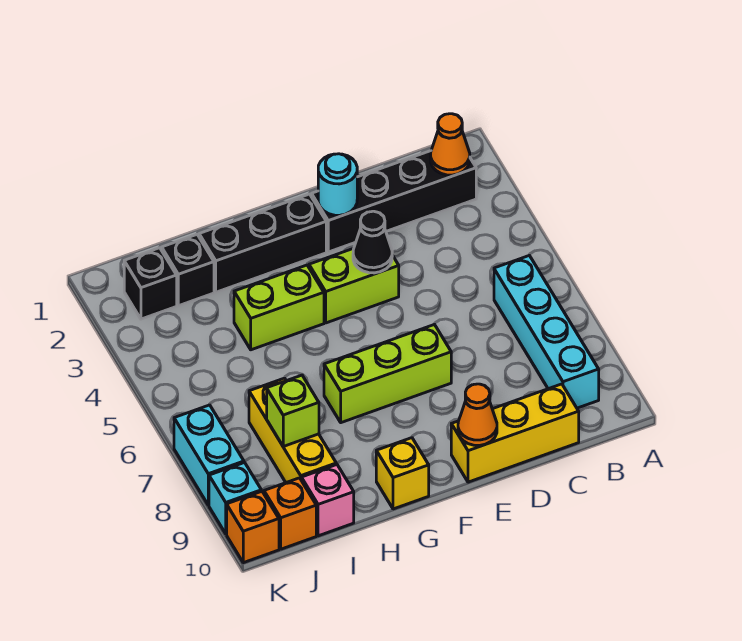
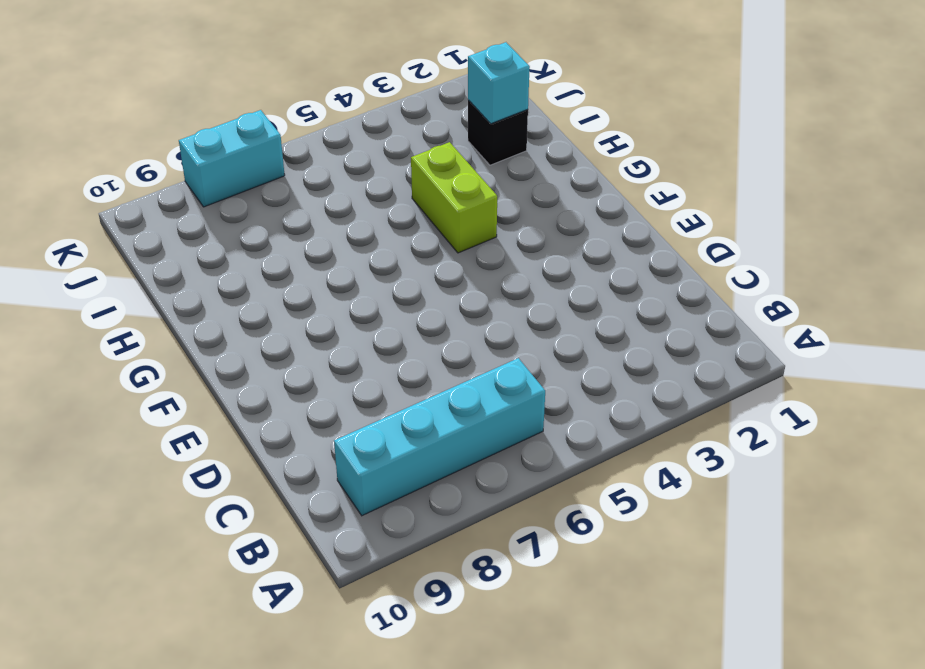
cyan 1x1 brick [468,42,530,124] -> cyan 1x1 brick moved to [209,463,261,534]
none -> black 1x4 brick [312,151,476,252]
none -> yellow 1x3 brick [451,384,579,482]
none -> lime 1x2 brick [309,249,399,323]

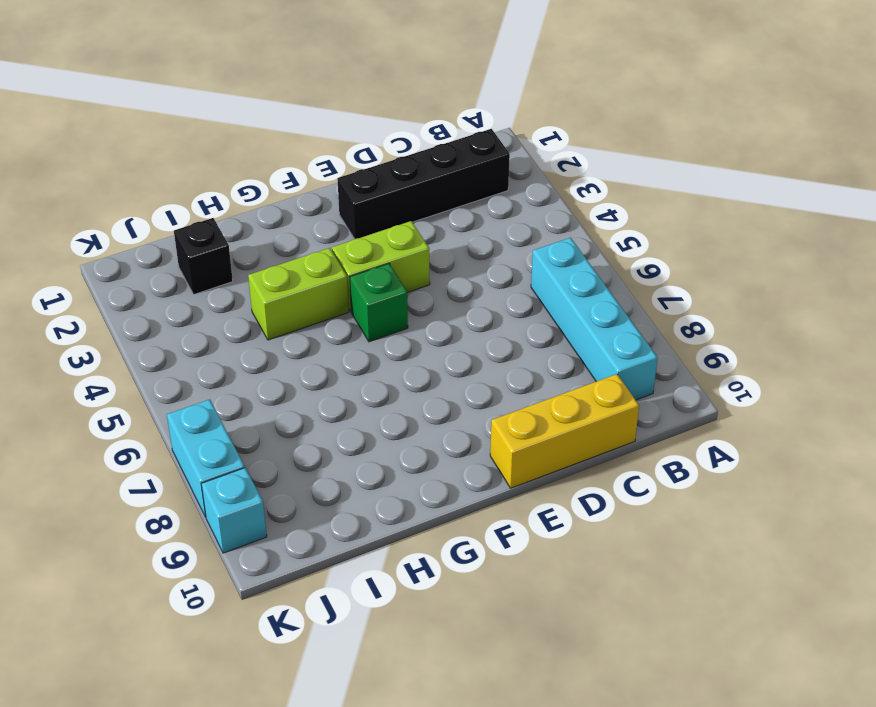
green 1x1 brick [350,264,408,342] -> none
none -> lime 1x3 brick [324,324,451,423]
none -> black 1x3 brick [199,194,326,292]
none -> yellow 1x1 brick [376,438,429,509]

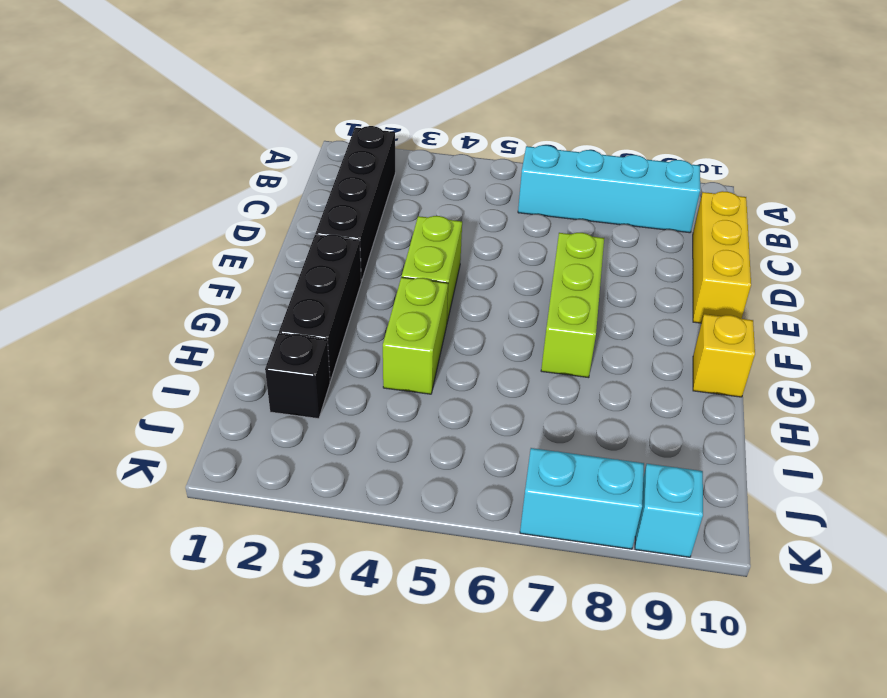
none -> yellow 1x3 brick [249,378,336,483]
none -> pink 1x1 brick [302,464,354,536]
none -> black 1x1 brick [124,248,177,319]

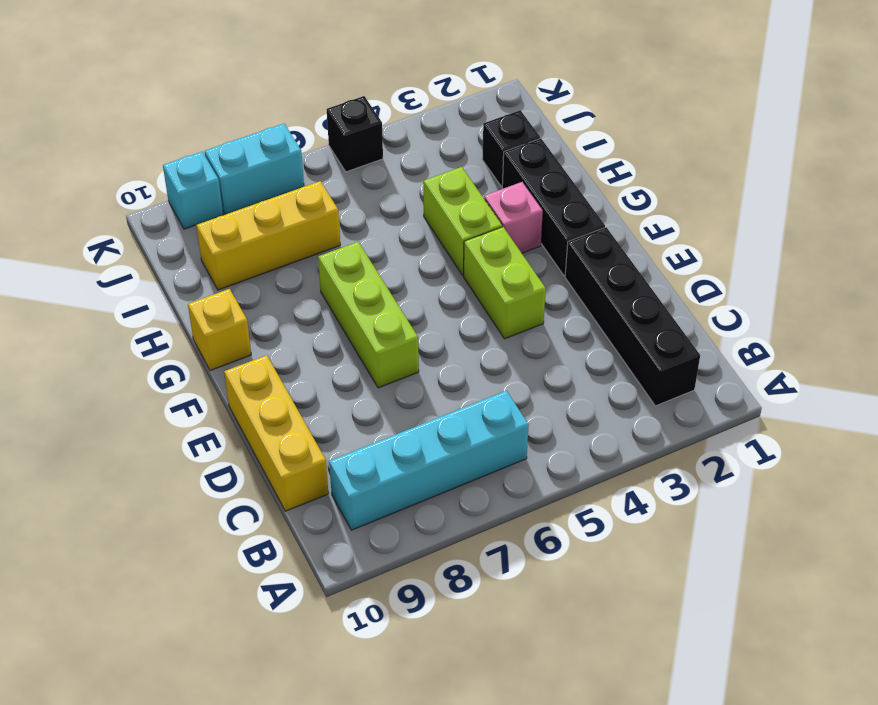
pink 1x1 brick [484,182,543,253] -> pink 1x1 brick moved to [302,464,354,536]
black 1x1 brick [327,96,383,172] -> black 1x1 brick moved to [124,248,177,319]
none -> orange 1x1 brick [264,478,316,549]
none -> orange 1x1 brick [227,491,279,563]
none -> orange 1x1 cone [431,114,470,175]

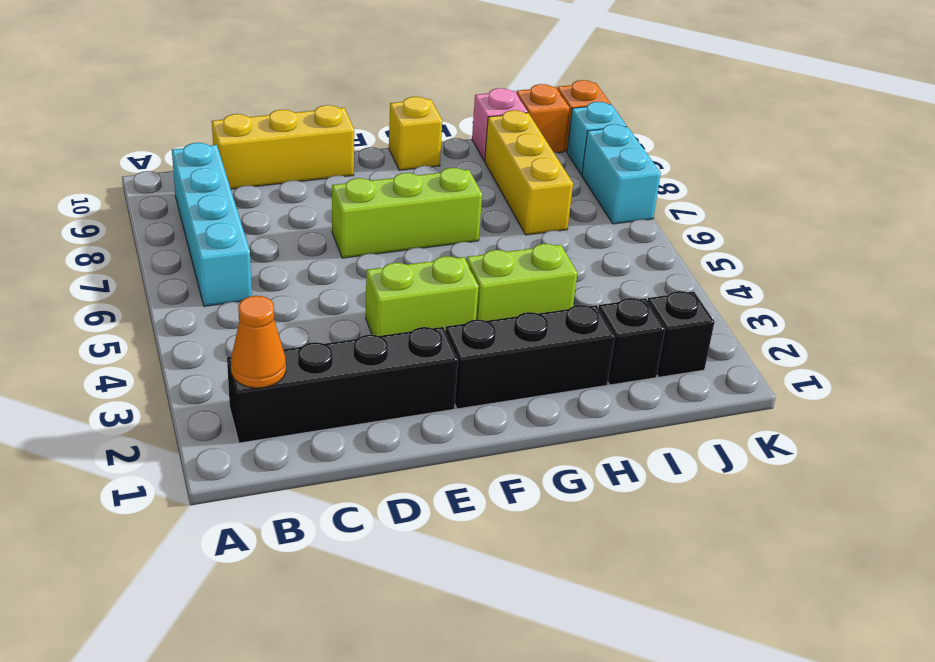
none -> cyan 1x1 round brick [318,154,357,215]
none -> black 1x1 cone [353,211,392,273]
none -> orange 1x1 cone [458,384,497,445]

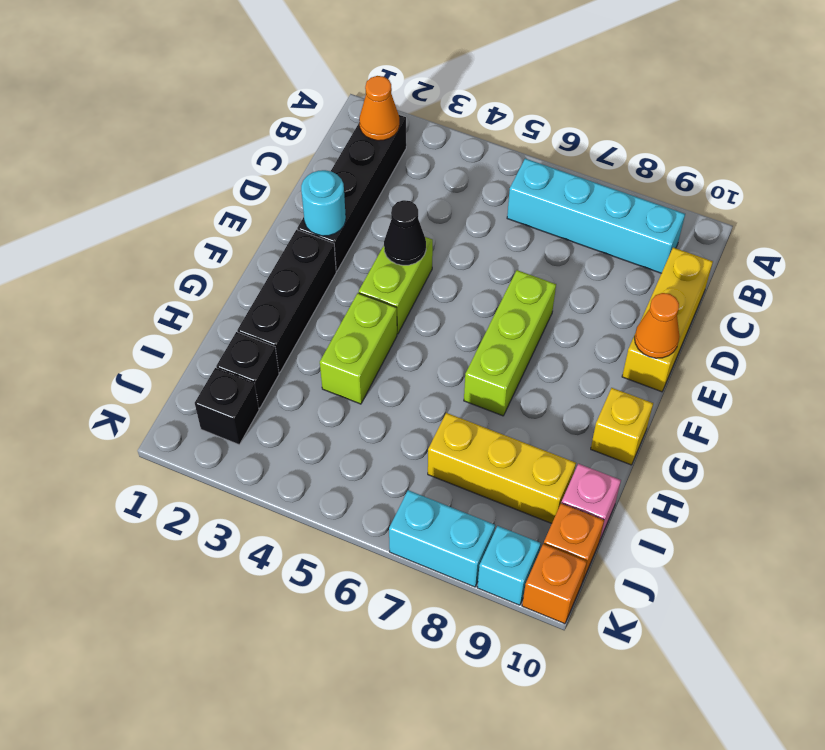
none -> lime 1x1 brick [267,375,319,446]

